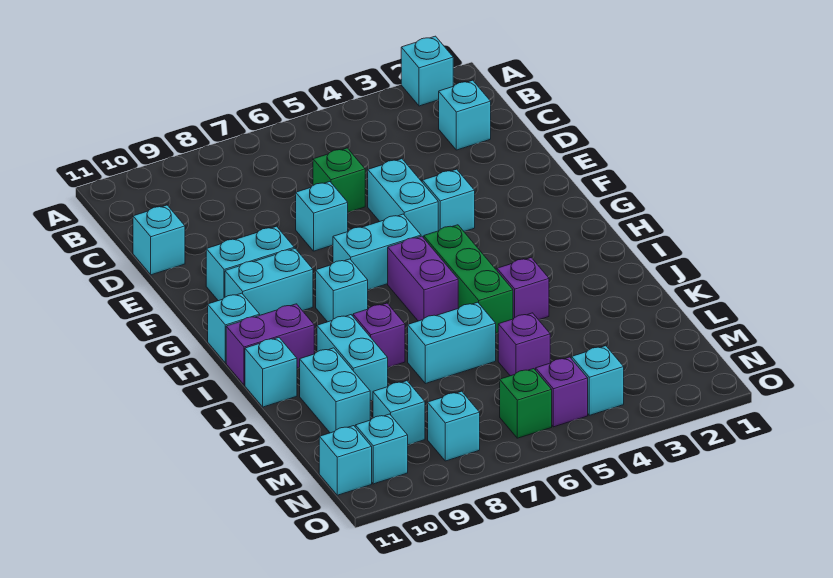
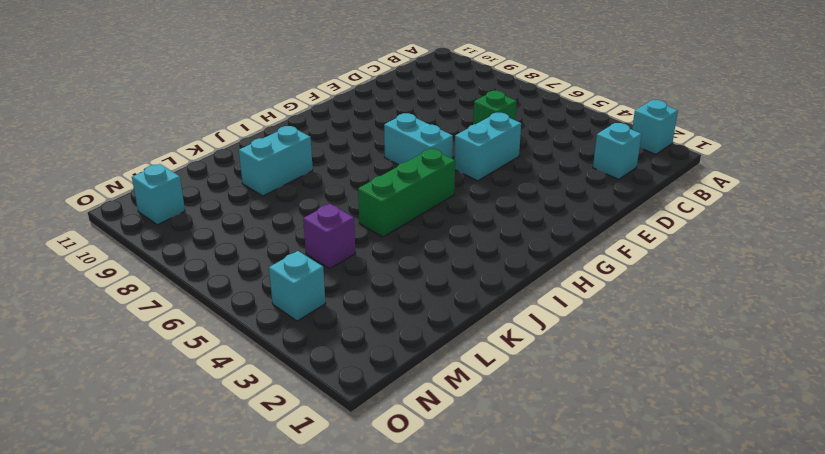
none -> cyan 1x1 brick [133,205,185,275]
none -> cyan 1x1 brick [296,182,348,251]
none -> cyan 1x1 brick [422,169,475,231]

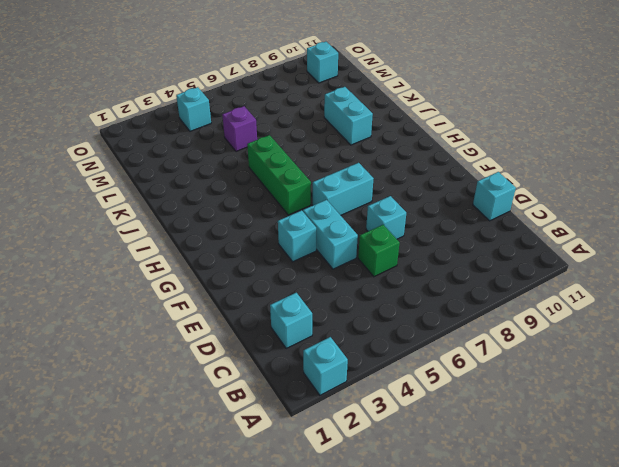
none -> cyan 1x2 brick [206,226,294,301]
none -> cyan 1x2 brick [225,248,313,315]
none -> purple 1x2 brick [388,236,458,321]

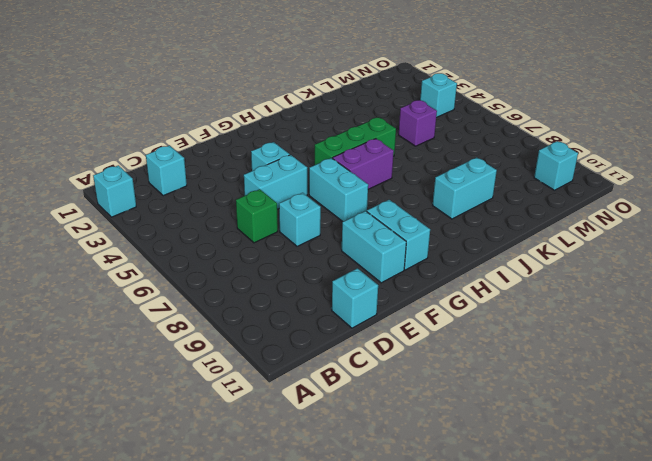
none -> cyan 1x1 brick [316,259,368,322]
none -> cyan 1x1 brick [208,293,260,363]
none -> purple 1x2 brick [226,304,314,385]

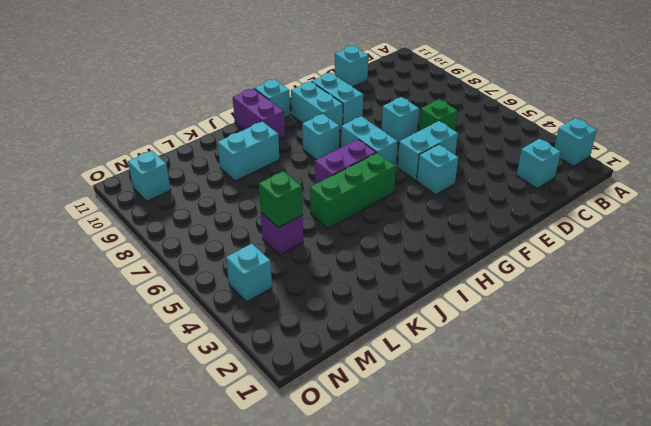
green 1x1 brick [259,171,303,228] -> green 1x1 brick moved to [500,369,552,438]
none -> purple 1x1 brick [497,258,549,320]
none -> purple 1x1 brick [353,303,405,367]
none -> cyan 1x1 brick [245,338,297,407]

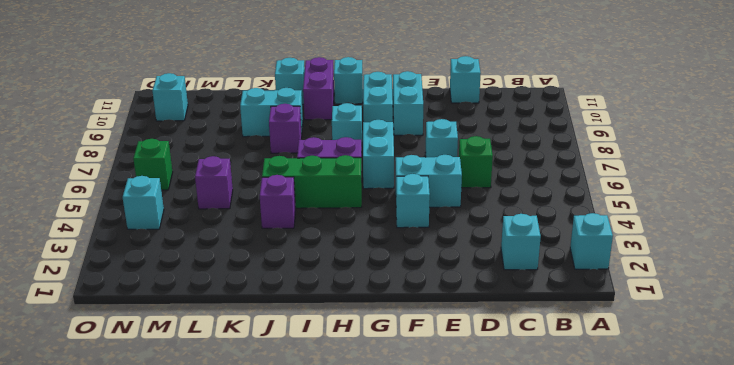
none -> cyan 1x2 brick [408,302,496,384]
none -> cyan 1x2 brick [300,348,370,433]
none -> cyan 1x1 brick [373,381,425,445]

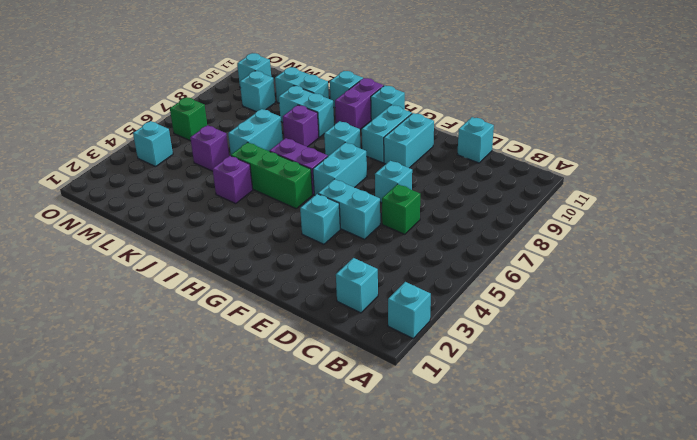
none -> purple 1x1 brick [536,357,588,427]
none -> cyan 1x1 brick [428,391,480,461]
none -> cyan 1x1 brick [319,426,372,495]

